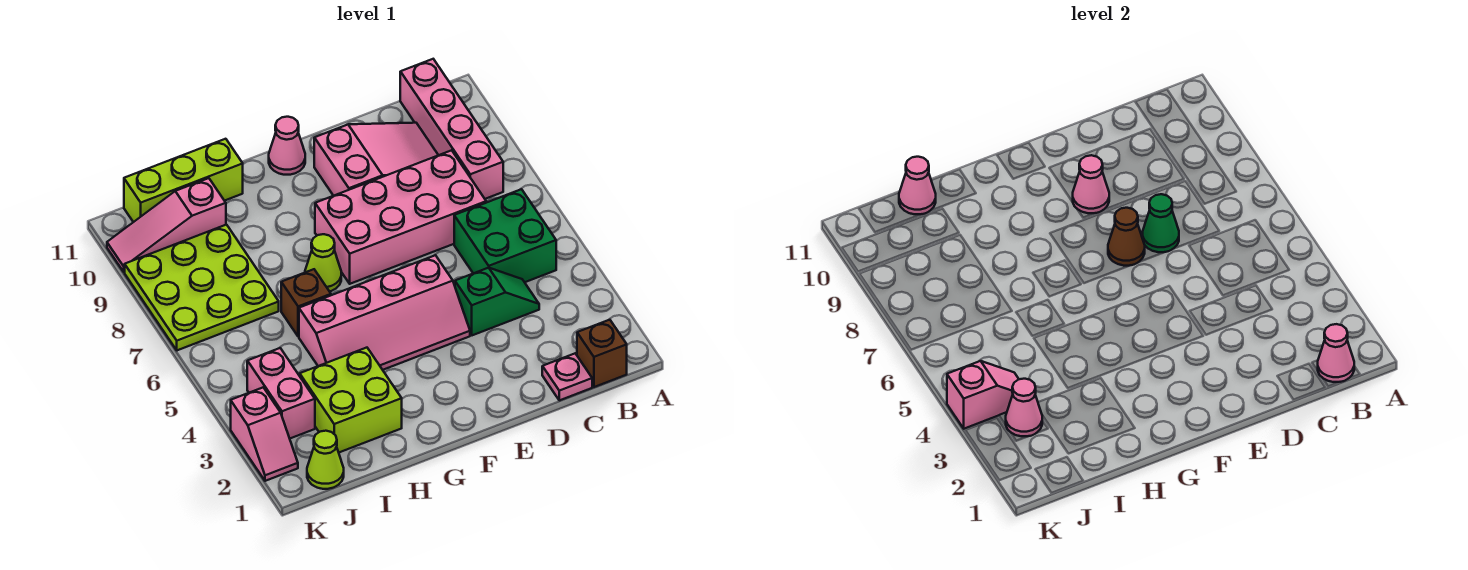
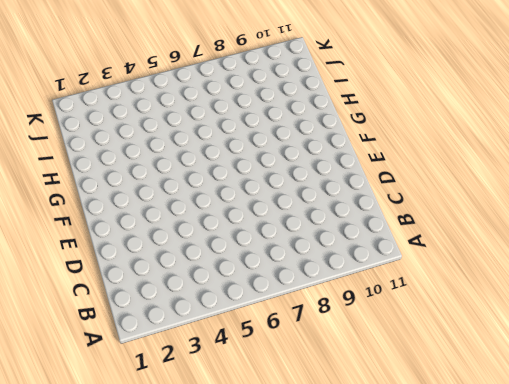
none -> brown 1x1 brick [577,320,627,387]
none -> green 2x2 brick [454,189,556,282]
none -> pink 1x4 brick [400,59,503,199]

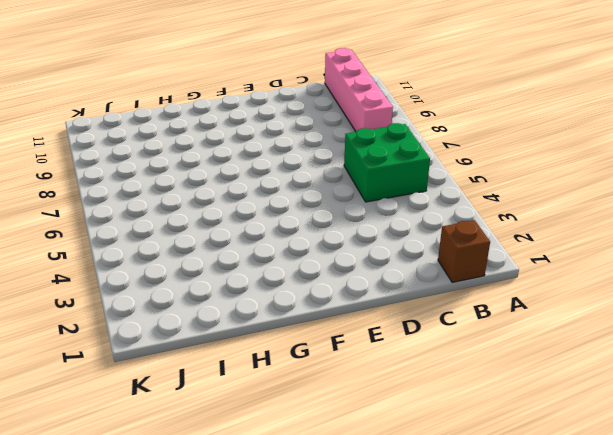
none -> pink 1x1 plate [542,354,592,400]
none -> green 1x2 slope [455,268,539,335]
none -> pink 2x4 brick [315,150,486,284]

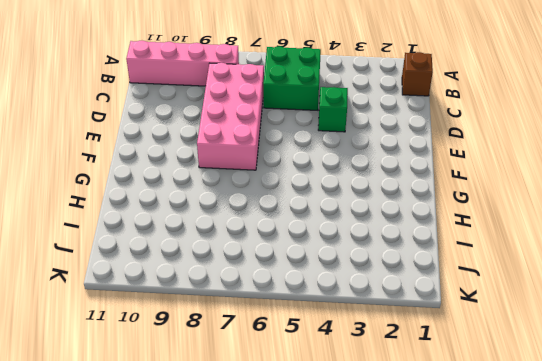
none -> pink 1x1 plate [542,354,592,400]
none -> pink 2x3 slope [314,123,438,196]
none -> pink 2x4 slope [299,255,470,370]

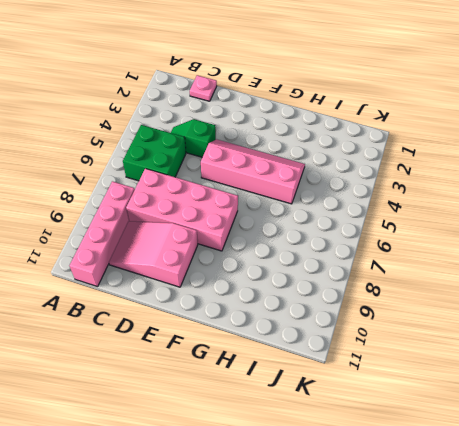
none -> brown 1x1 brick [577,320,627,387]
none -> pink 1x1 cone [269,117,305,175]
none -> lime 1x1 cone [305,234,341,291]

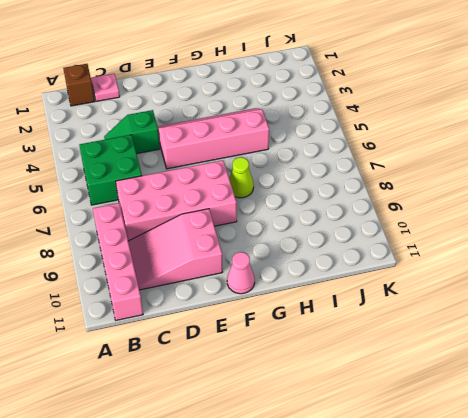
none -> lime 2x2 brick [300,348,402,452]
none -> brown 1x1 brick [281,269,331,337]
none -> lime 1x3 brick [124,139,243,222]

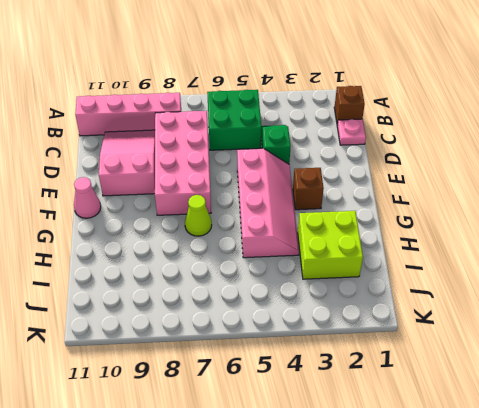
brown 1x1 brick [293,168,324,210] -> brown 1x1 brick moved to [281,269,331,337]
none -> lime 1x3 brick [124,139,243,222]
none -> lime 3x3 plate [125,225,279,350]
none -> pink 1x3 slope [107,178,226,272]

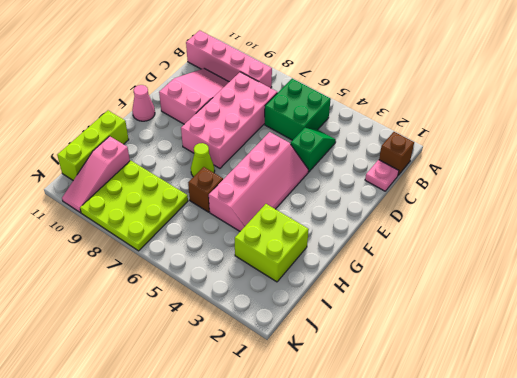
none -> lime 1x1 cone [307,431,344,489]
none -> pink 1x2 brick [247,348,315,438]
none -> pink 1x2 slope [231,387,298,481]

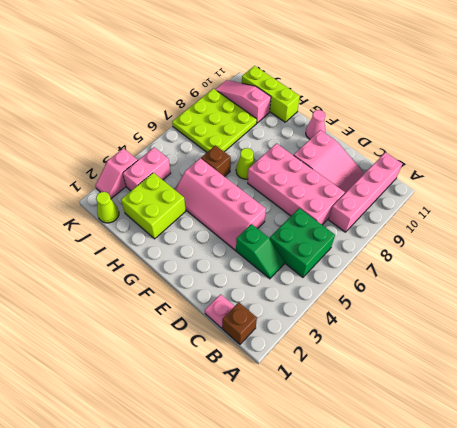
none -> pink 1x1 cone [1318,324,1354,382]
none -> green 1x1 cone [1143,194,1179,253]
none -> brown 1x1 cone [1108,208,1145,266]

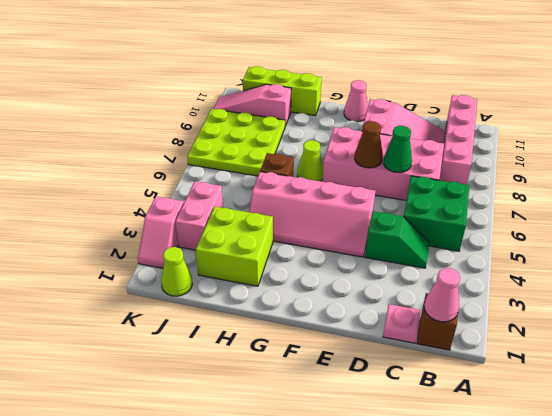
none -> pink 1x1 cone [1073,155,1109,213]
none -> pink 1x1 cone [899,157,936,214]
none -> pink 1x1 cone [1006,379,1042,436]

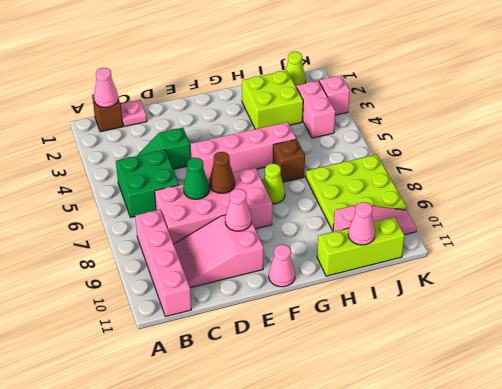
none -> pink 1x1 cone [1006,379,1042,436]
none -> pink 1x2 slope [947,361,1019,429]

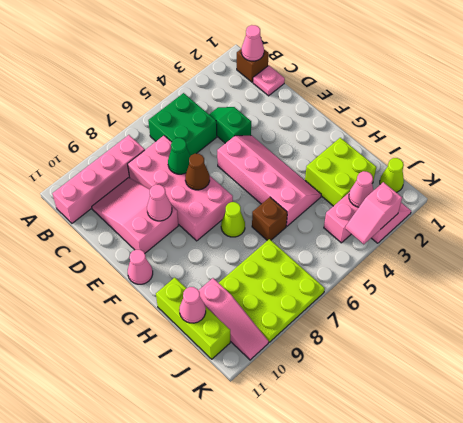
pink 1x2 slope [345,182,402,244] -> pink 1x2 slope turned to [947,361,1019,429]

